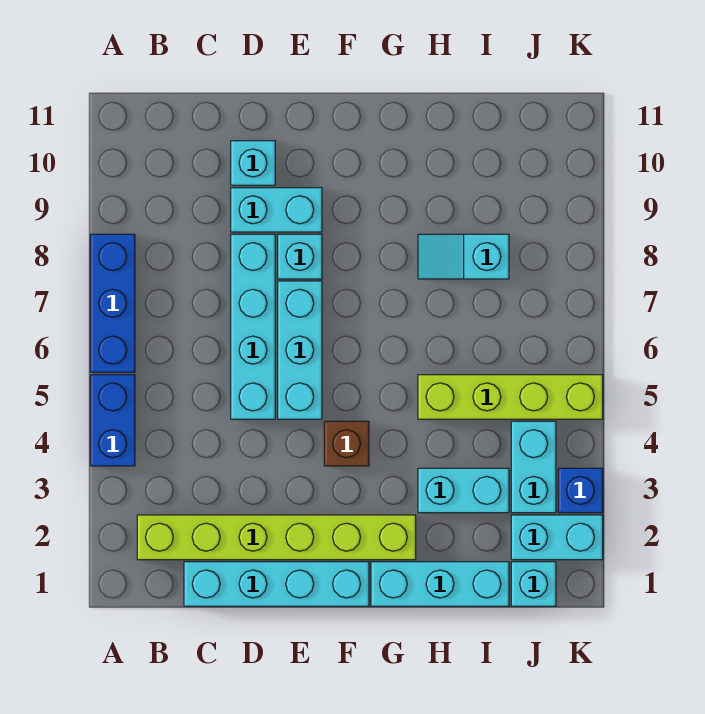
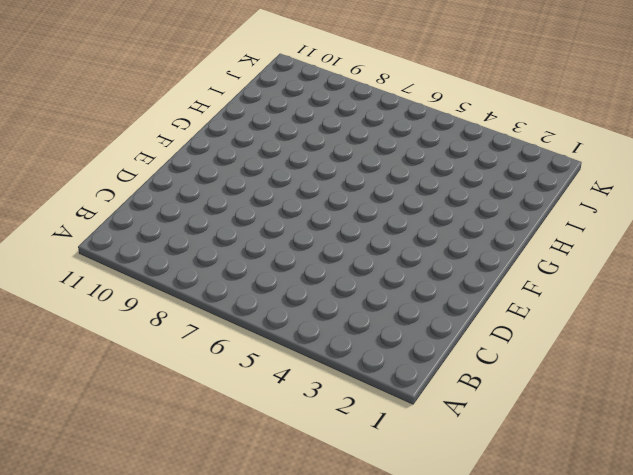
none -> blue 1x2 brick [90,375,135,466]
none -> blue 1x3 brick [90,234,135,372]
none -> lime 1x6 brick [137,515,416,560]

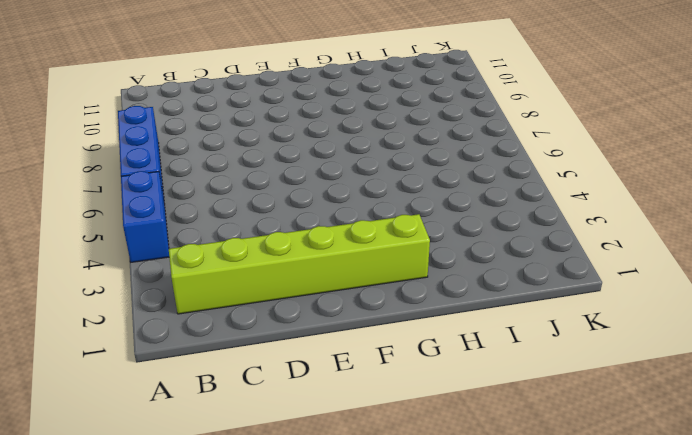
none -> cyan 1x4 brick [184,562,369,606]
none -> cyan 1x4 brick [231,234,275,419]
none -> cyan 1x2 brick [231,188,322,232]

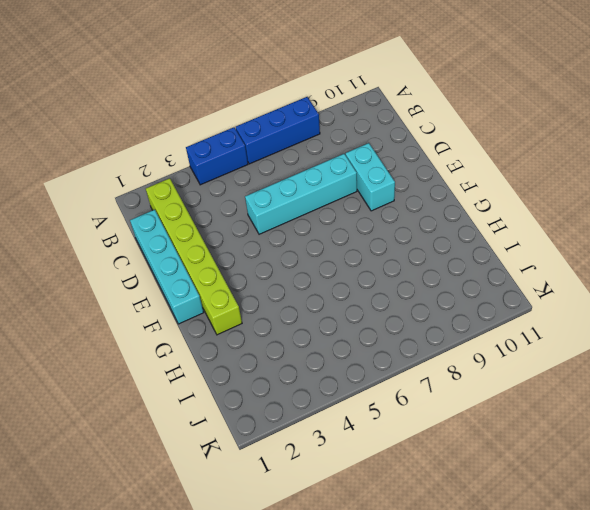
none -> cyan 1x1 brick [231,141,275,185]
none -> cyan 1x3 brick [278,281,322,419]
none -> cyan 1x1 brick [278,234,322,279]

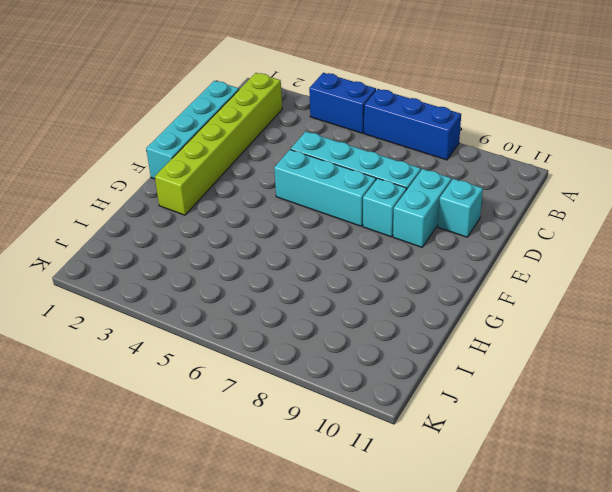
none -> brown 1x1 brick [324,421,369,466]
none -> cyan 1x3 brick [371,562,509,606]
none -> cyan 1x2 brick [418,468,509,513]

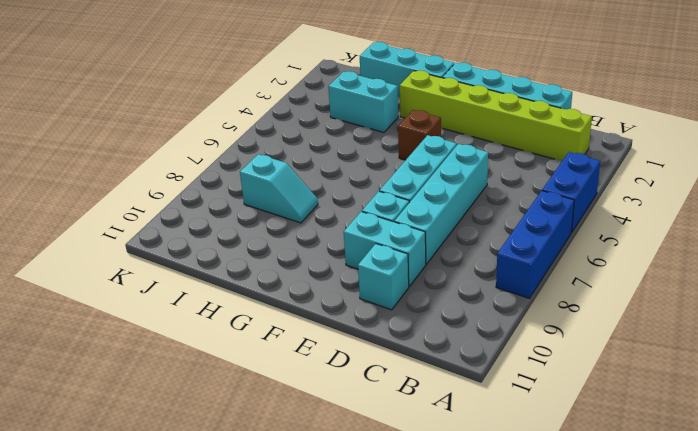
none -> lime 1x4 brick [418,375,603,419]
none -> cyan 1x1 brick [511,562,556,606]
none -> cyan 1x2 brick [511,515,603,560]

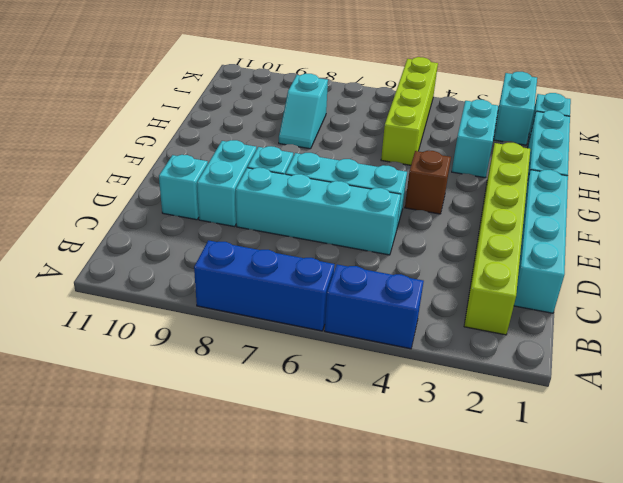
none -> cyan 1x2 brick [511,421,556,513]
none -> blue 1x1 brick [558,468,603,513]

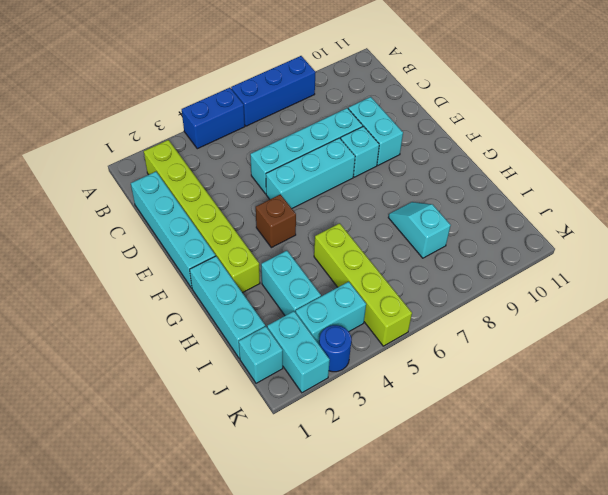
blue 1x1 round brick [319,325,352,372] -> blue 1x1 brick [558,468,603,513]
none -> cyan 1x1 brick [231,141,275,185]

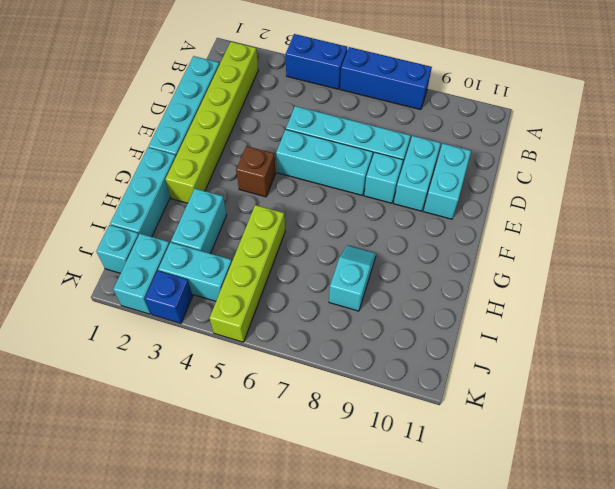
cyan 1x2 brick [424,144,471,219] -> cyan 1x1 brick [231,141,275,185]

